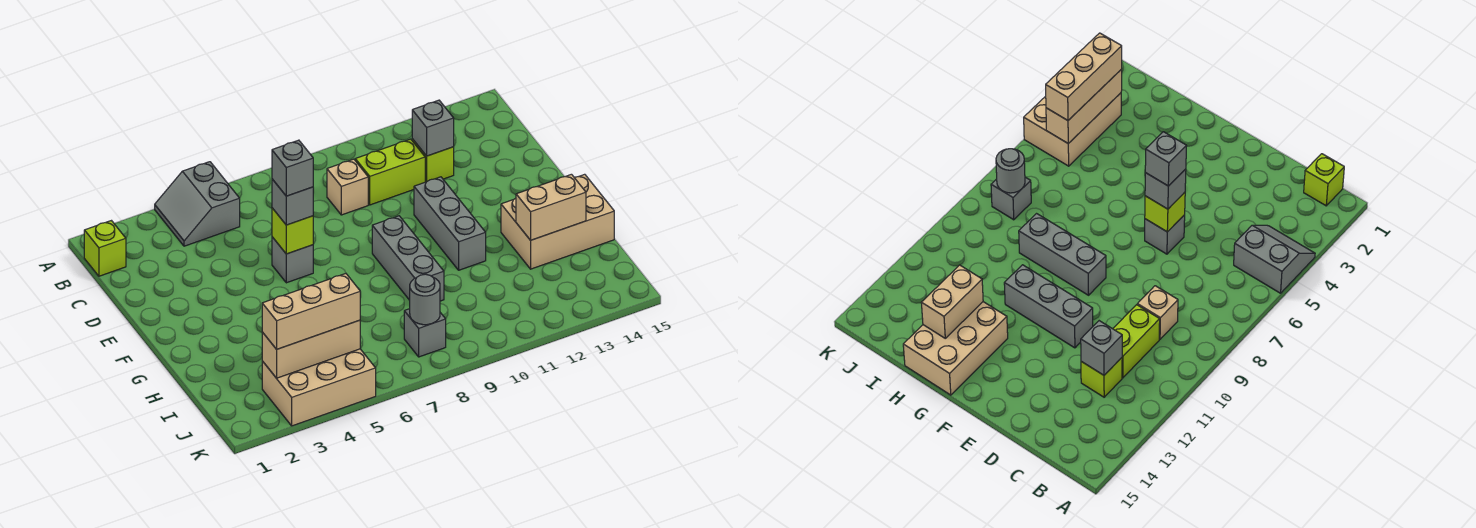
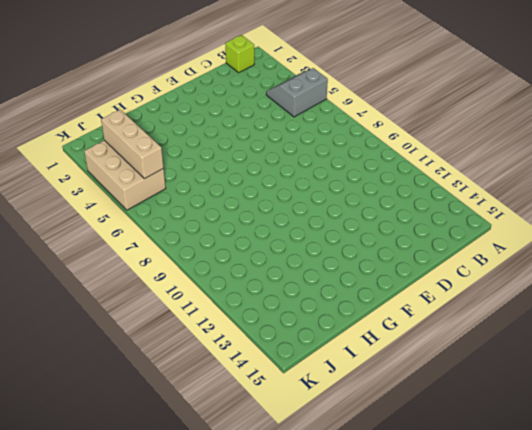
none -> tan 1x1 brick [327,159,368,215]
none -> lime 1x2 brick [355,139,425,205]
none -> lime 1x1 brick [412,139,454,182]

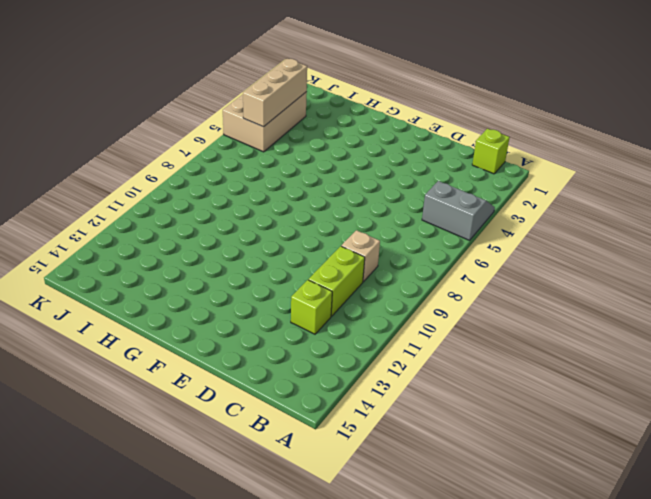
none -> grey 1x1 brick [272,237,313,283]
none -> grey 1x3 brick [414,177,486,270]
none -> grey 1x3 brick [372,216,444,301]

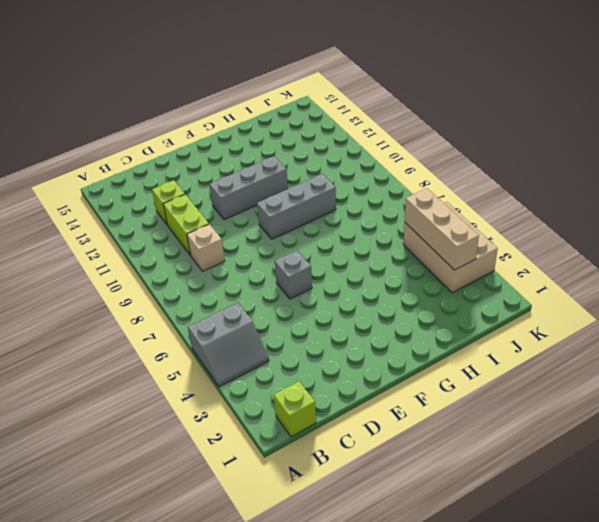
none -> tan 2x3 brick [501,174,614,269]
none -> grey 1x1 brick [404,309,446,357]
none -> grey 1x1 brick [412,100,454,156]

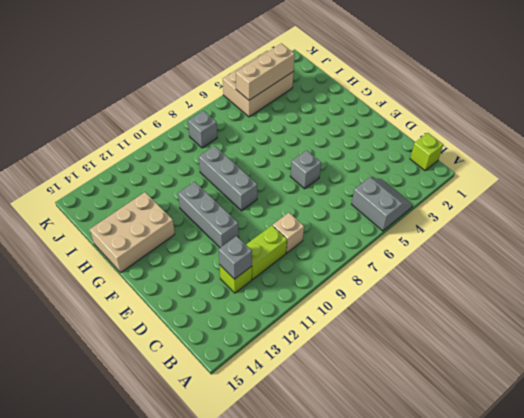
none -> lime 1x1 brick [272,208,313,254]
none -> tan 1x2 brick [516,174,586,240]
none -> grey 1x1 round brick [410,274,440,325]

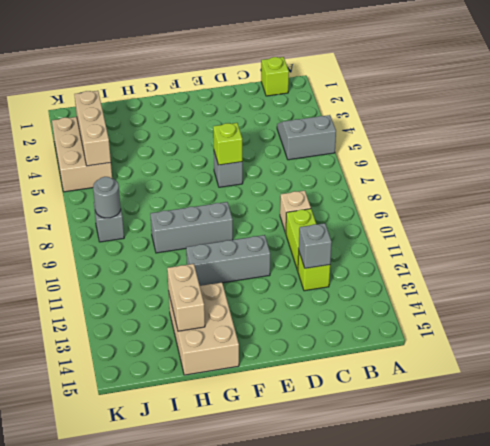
none -> grey 1x1 brick [272,179,313,225]
none -> tan 1x3 brick [262,274,360,349]
none -> grey 1x1 brick [272,140,313,196]

